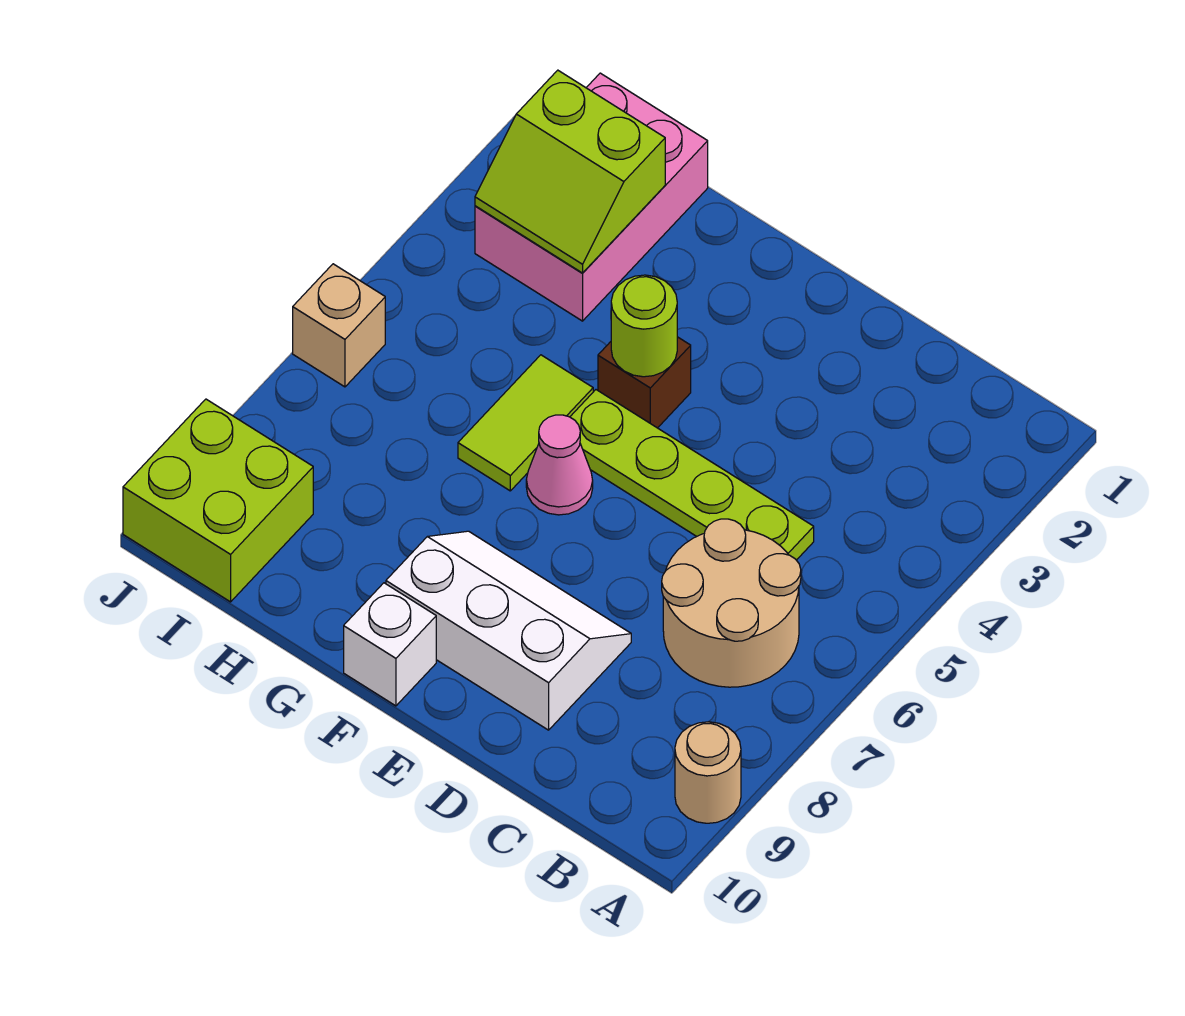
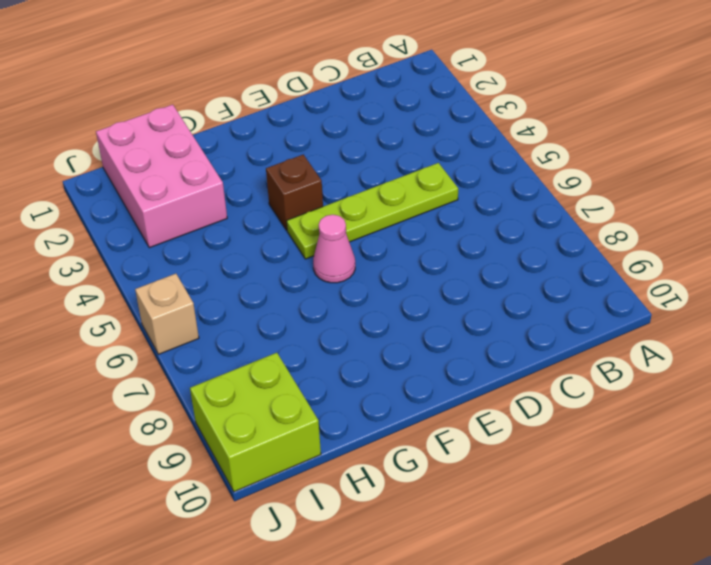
none -> tan 1x1 round brick [675,722,741,823]
none -> tan 2x2 round brick [662,519,801,687]
none -> white 2x3 slope [386,531,631,730]

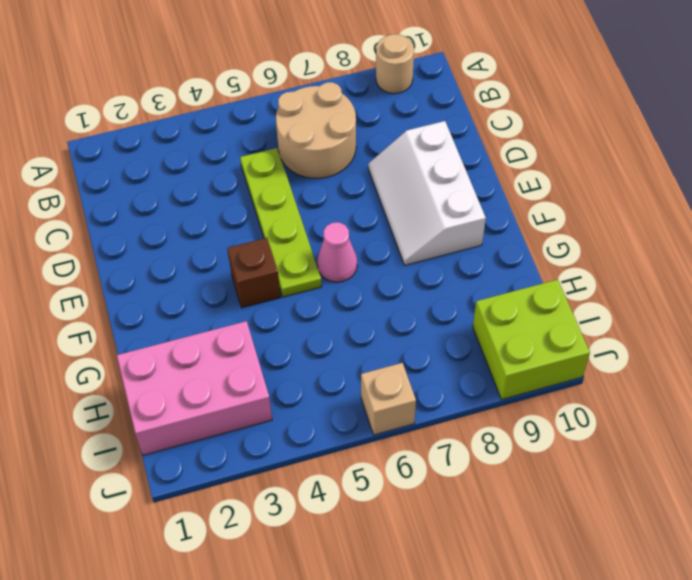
none -> white 1x1 brick [344,583,436,706]
none -> lime 1x2 tile [458,355,593,491]
none -> lime 1x1 round brick [611,275,677,377]

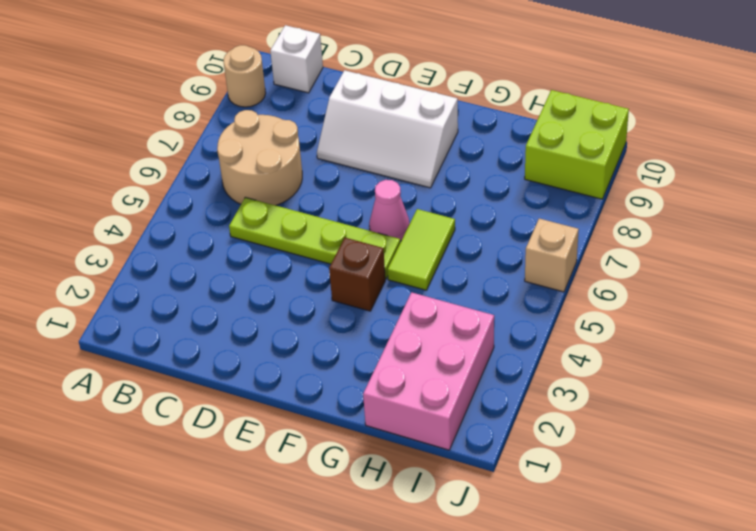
white 1x1 brick [270,25,323,93] -> white 1x1 brick moved to [344,583,436,706]
none -> lime 1x1 round brick [611,275,677,377]
none -> lime 2x2 slope [475,70,665,273]

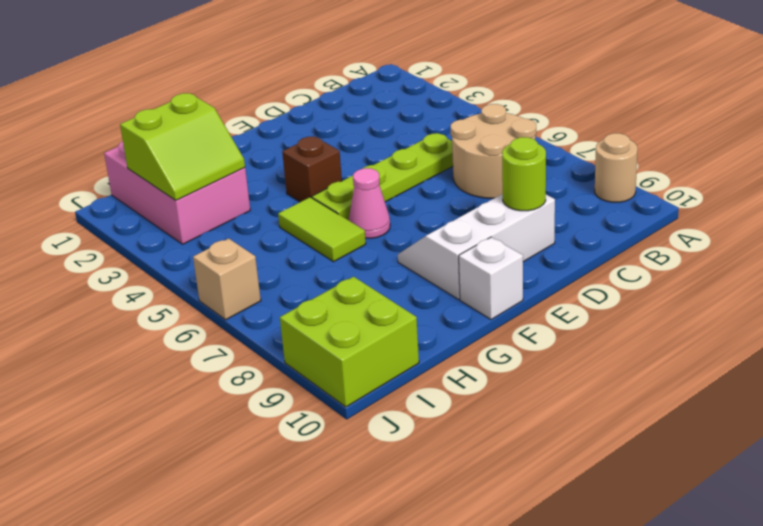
lime 1x1 round brick [502,137,546,211] -> lime 1x1 round brick moved to [611,275,677,377]

